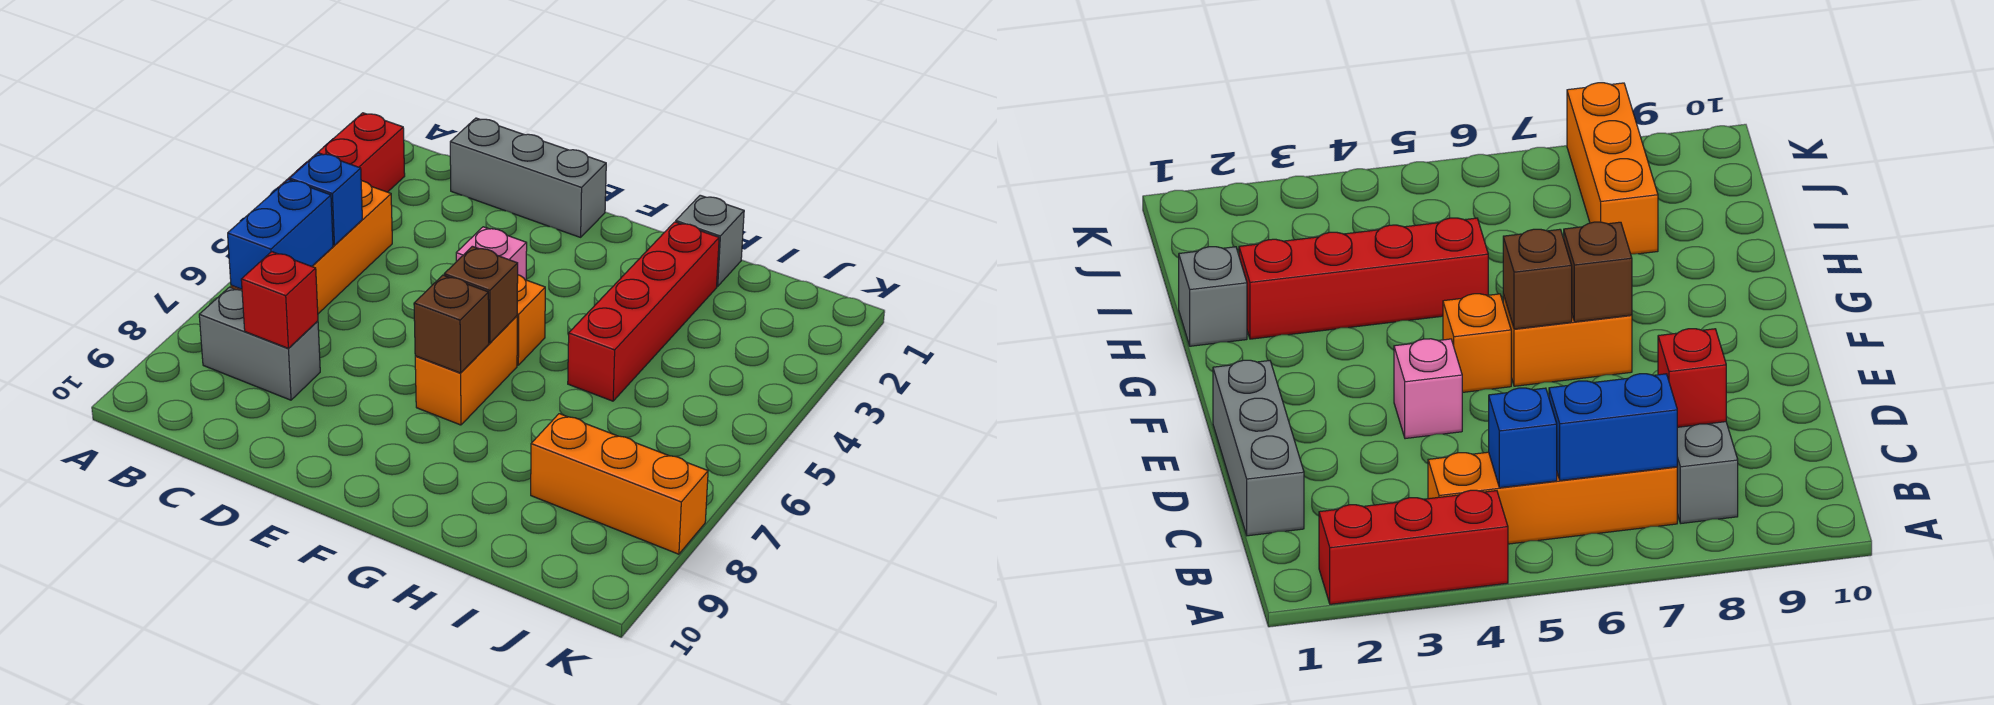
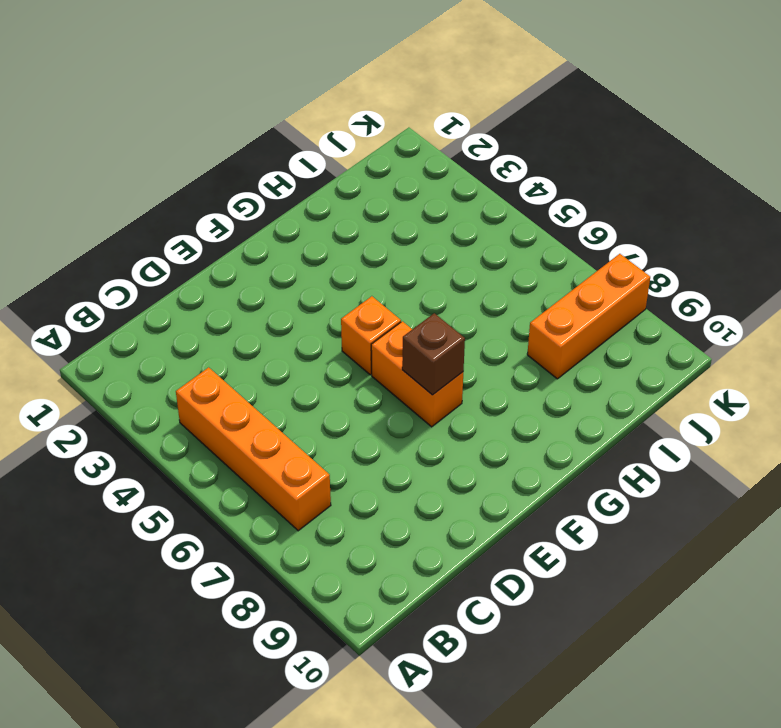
none -> red 1x3 brick [278,113,405,192]
none -> grey 1x2 brick [199,287,320,400]
none -> grey 1x3 brick [450,118,606,237]

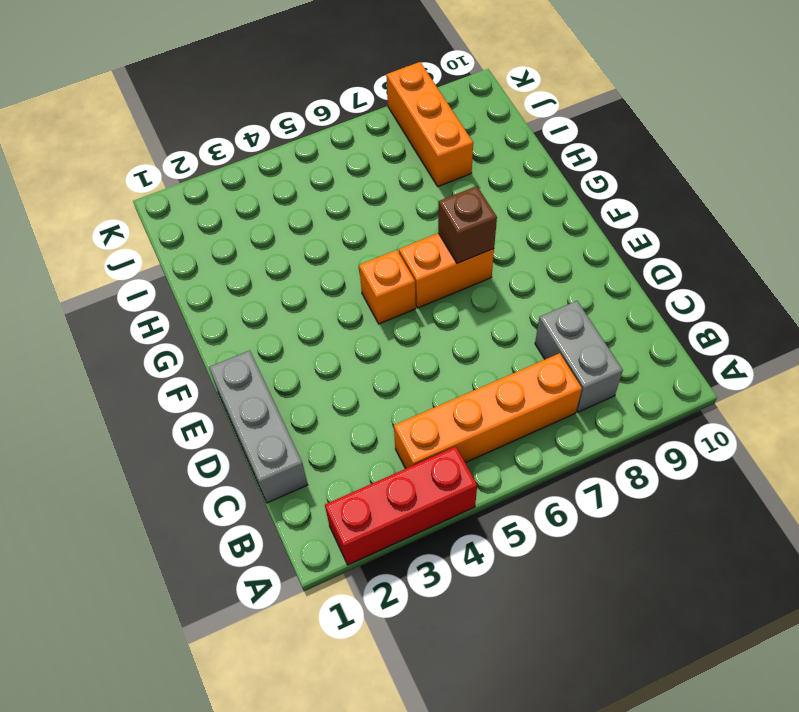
none -> pink 1x1 brick [456,227,527,280]
none -> grey 1x1 brick [676,195,744,286]
none -> red 1x4 brick [568,222,719,401]

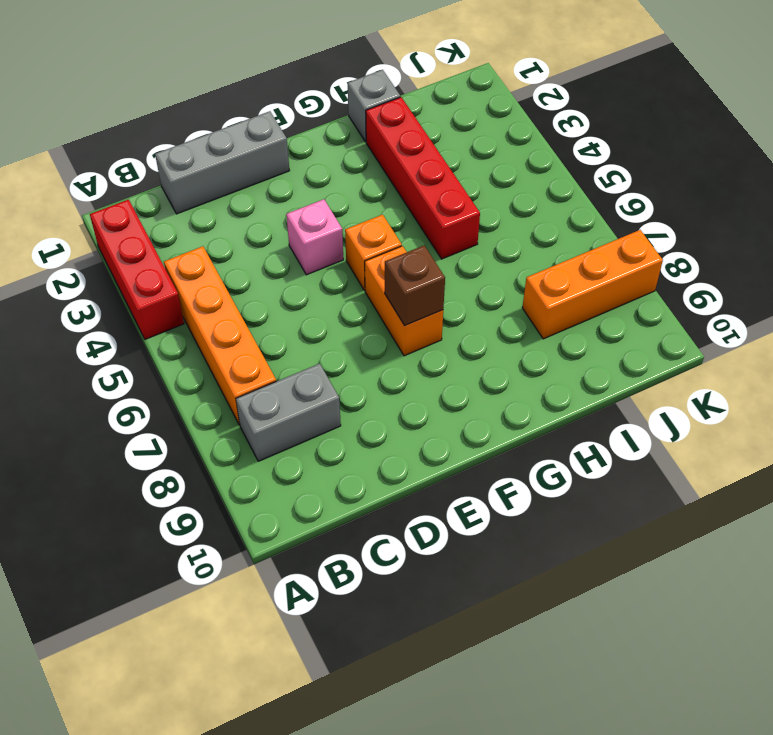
none -> blue 1x1 brick [290,153,362,245]
none -> blue 1x2 brick [228,179,333,289]
none -> red 1x1 brick [241,252,318,348]

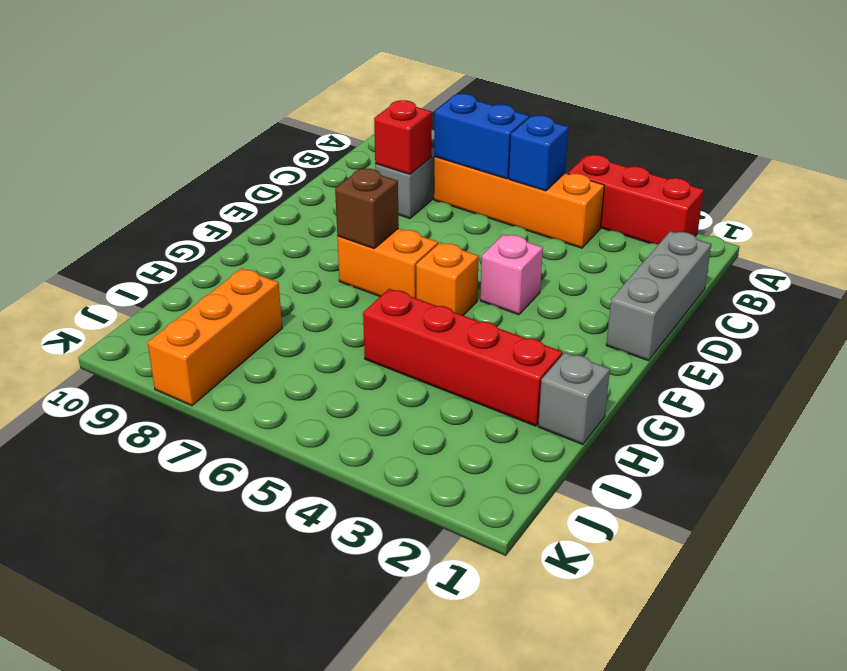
none -> brown 1x1 brick [444,246,518,343]

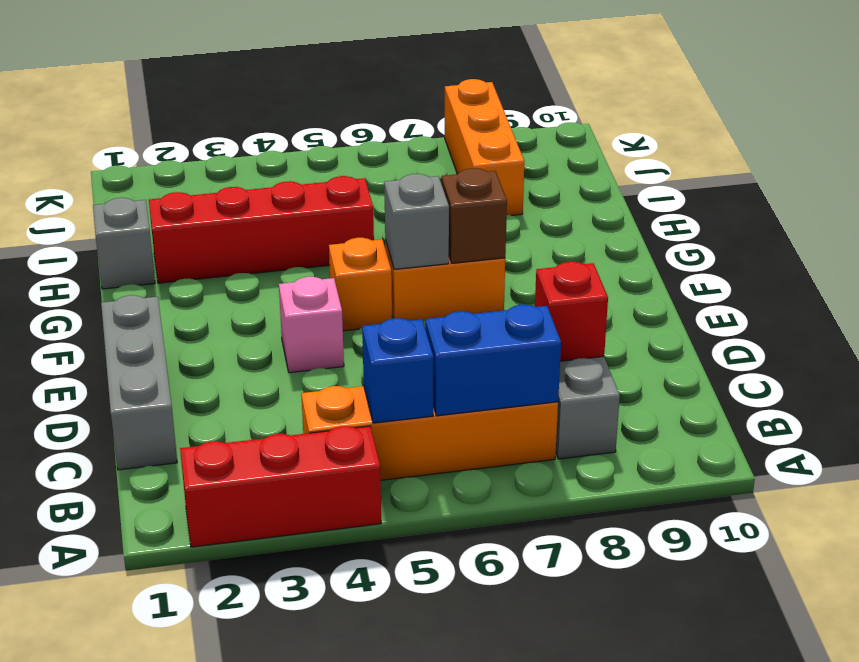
grey 1x1 brick [384,174,449,269] -> brown 1x1 brick [444,246,518,343]

